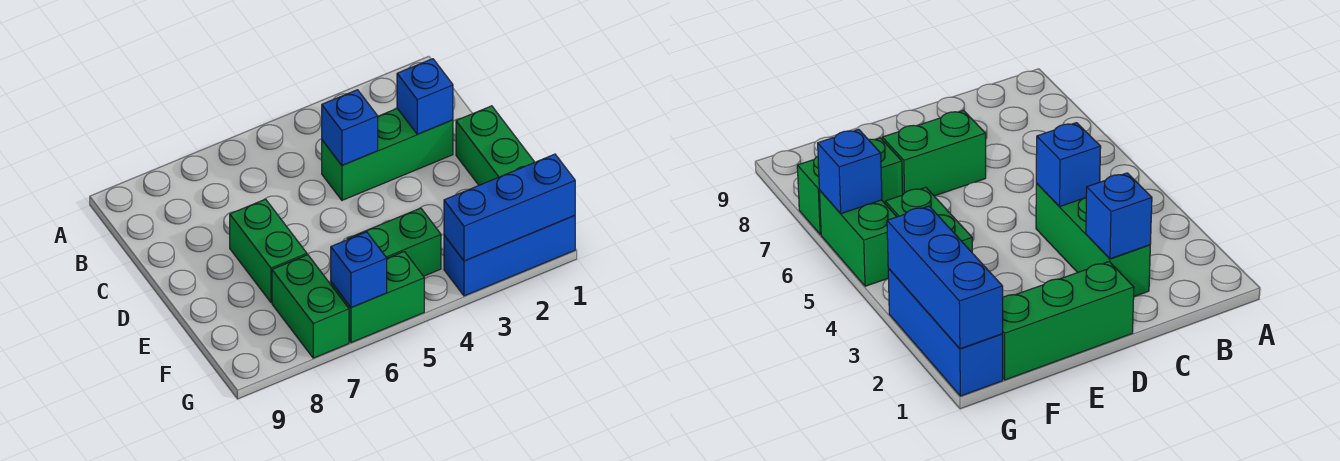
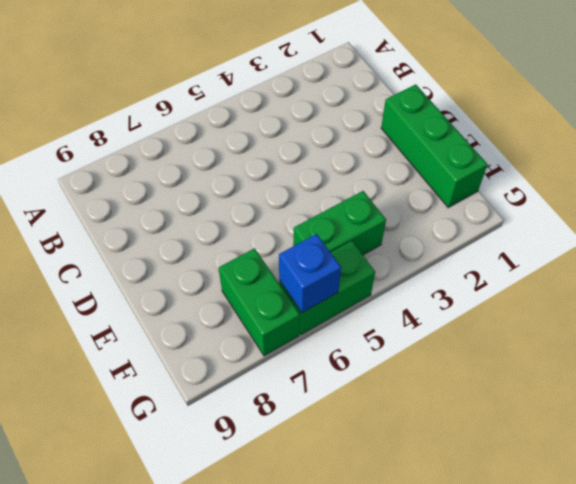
none -> green 1x3 brick [322,109,453,200]
none -> green 1x2 brick [230,199,307,303]

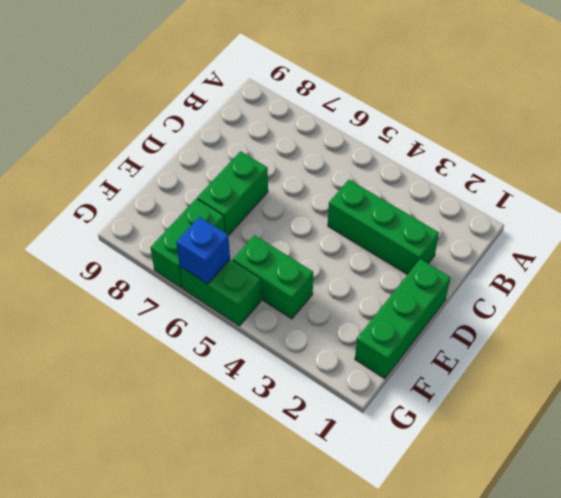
none -> blue 1x3 brick [444,216,575,296]
none -> blue 1x1 brick [397,59,453,134]

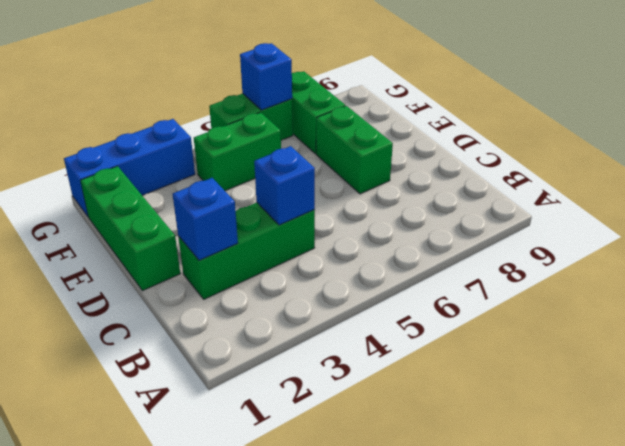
none -> blue 1x3 brick [444,154,575,261]

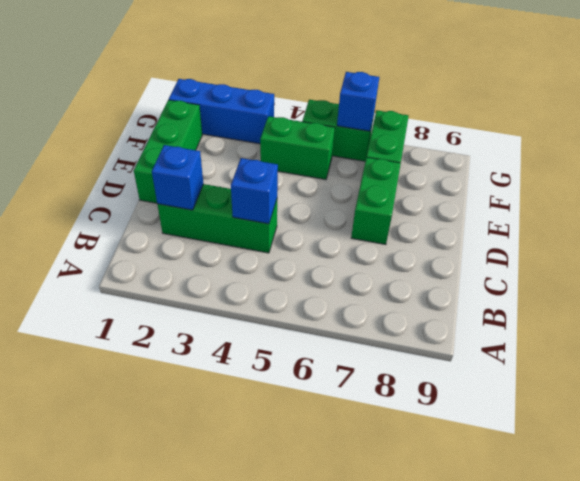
none -> blue 1x3 brick [444,154,575,261]

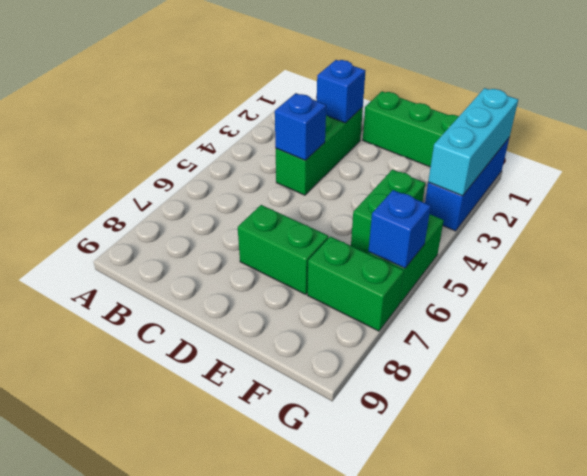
cyan 1x3 brick [428,88,518,196] -> blue 1x3 brick [444,154,575,261]

